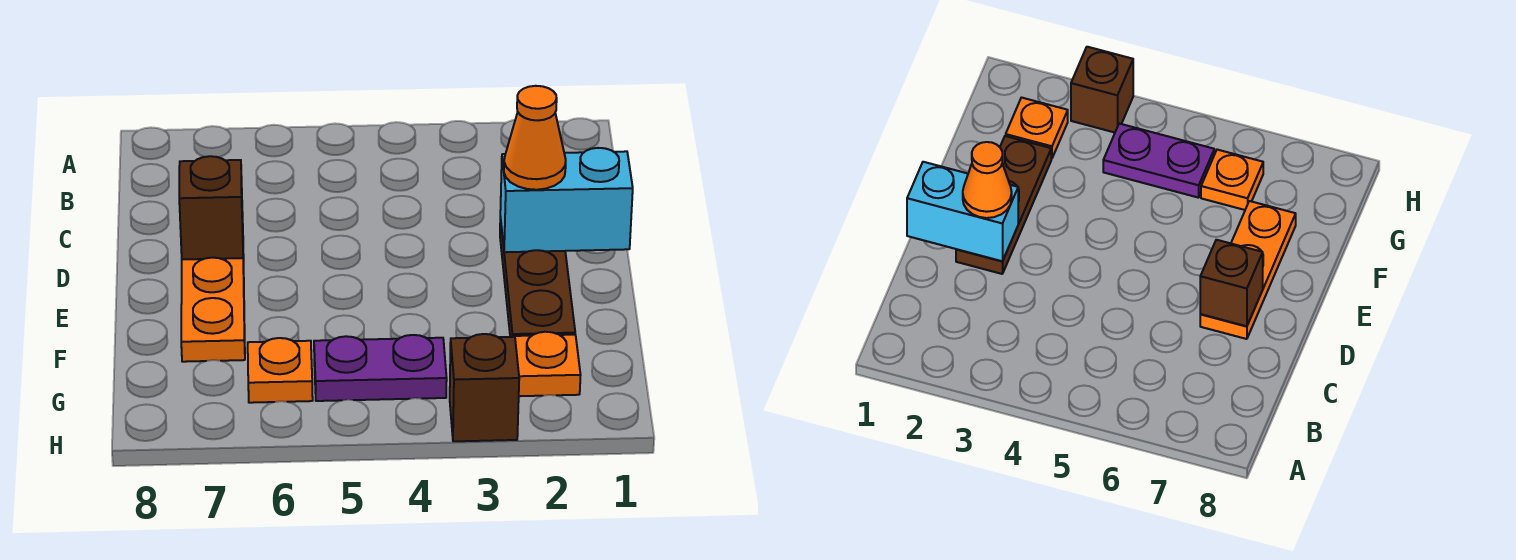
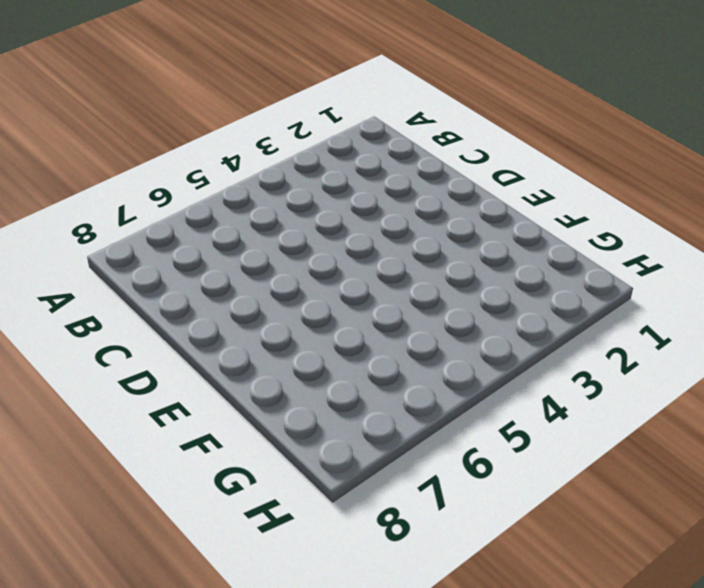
none -> brown 1x3 plate [500,217,575,337]
none -> orange 1x3 plate [181,255,245,362]

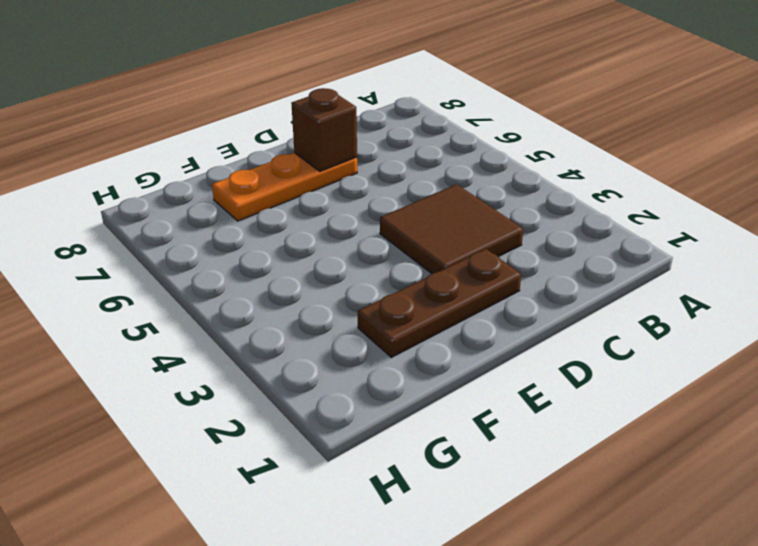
brown 2x2 tile [380,184,523,274] -> none
none -> orange 1x1 plate [513,332,581,396]
none -> purple 1x2 plate [314,335,447,401]

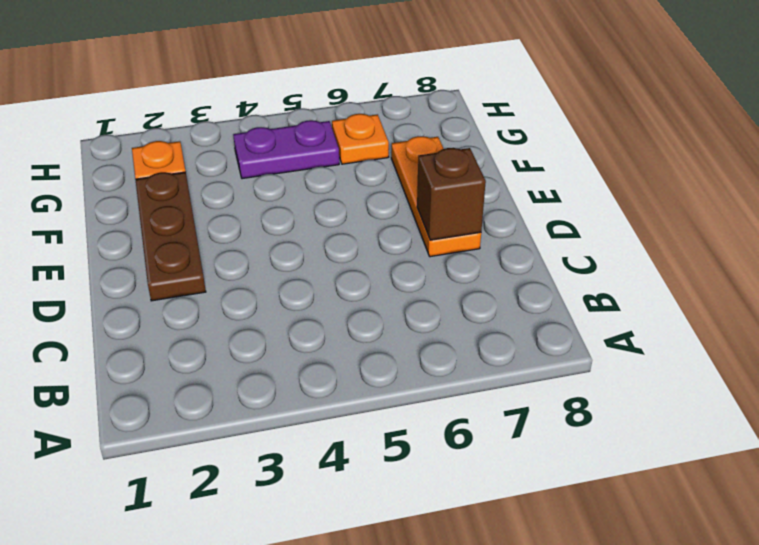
none -> brown 1x1 brick [450,334,519,441]
none -> cyan 1x2 brick [500,148,633,252]

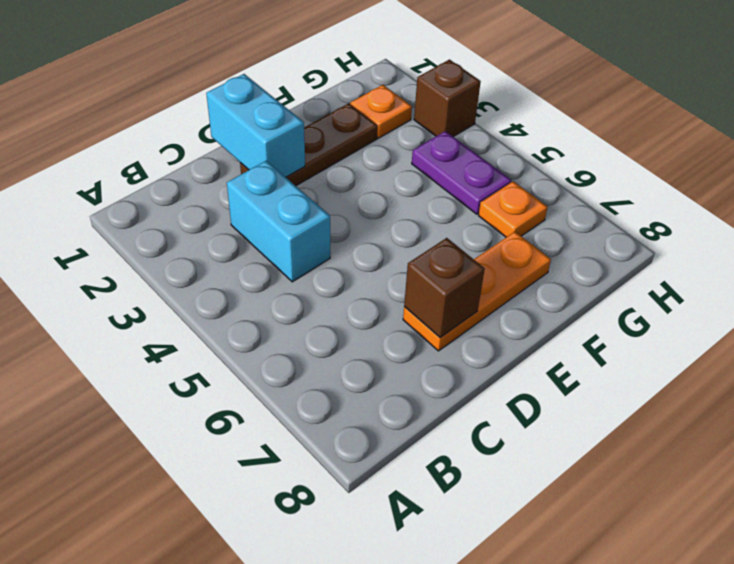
cyan 1x2 brick [227,161,330,282] -> none
none -> orange 1x1 cone [504,86,566,190]

